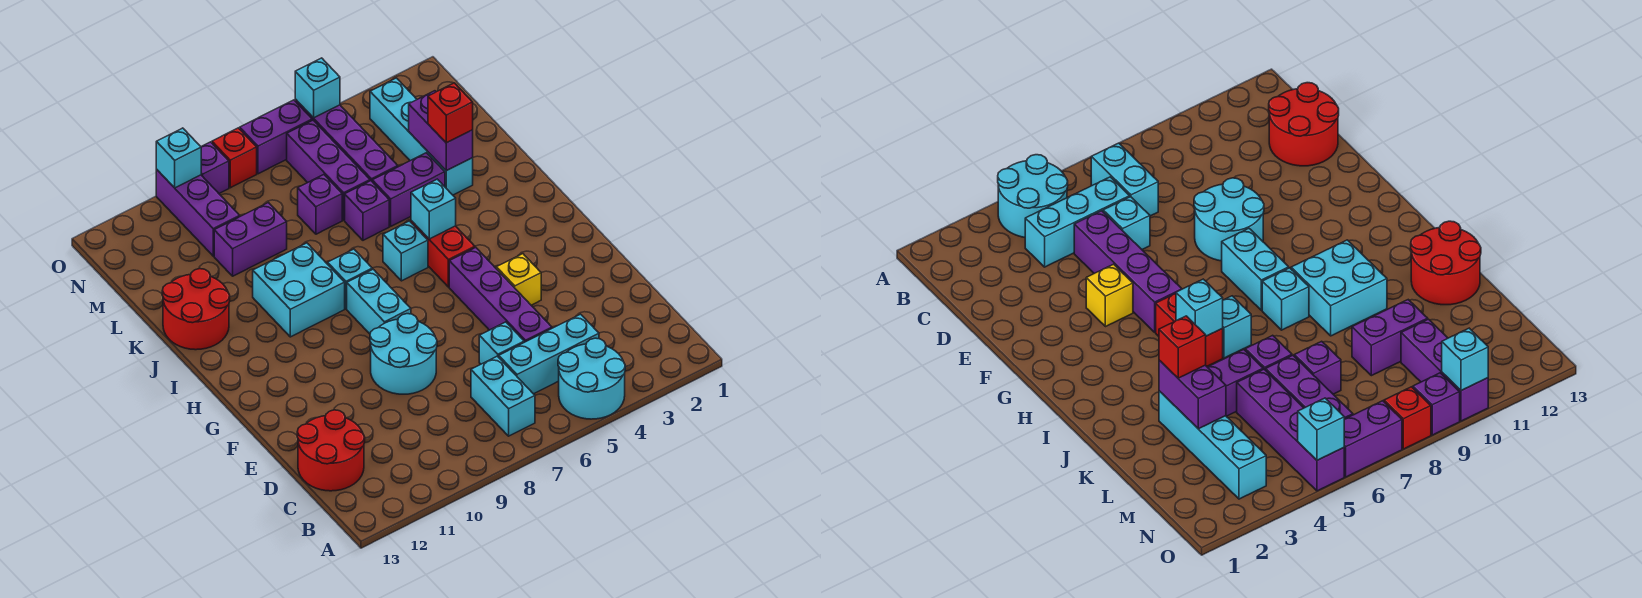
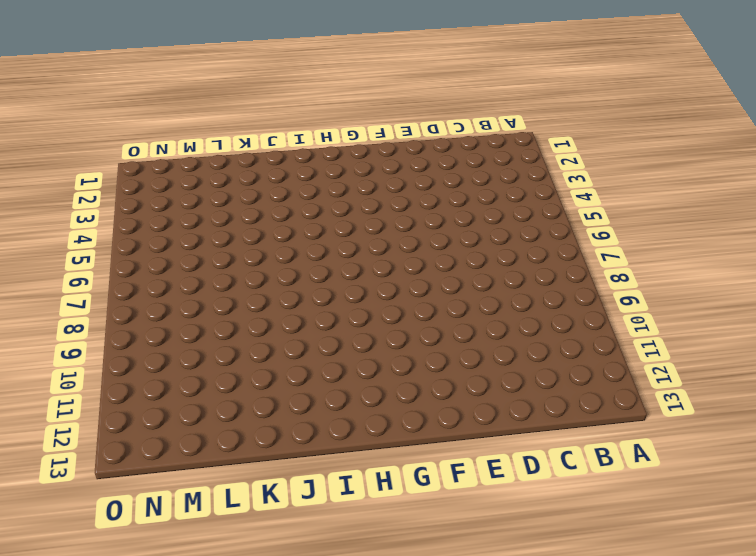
none -> cyan 2x2 round brick [558,338,625,419]
none -> cyan 1x2 brick [471,356,535,436]
none -> cyan 1x3 brick [499,314,599,394]
none -> red 2x2 round brick [297,410,365,491]

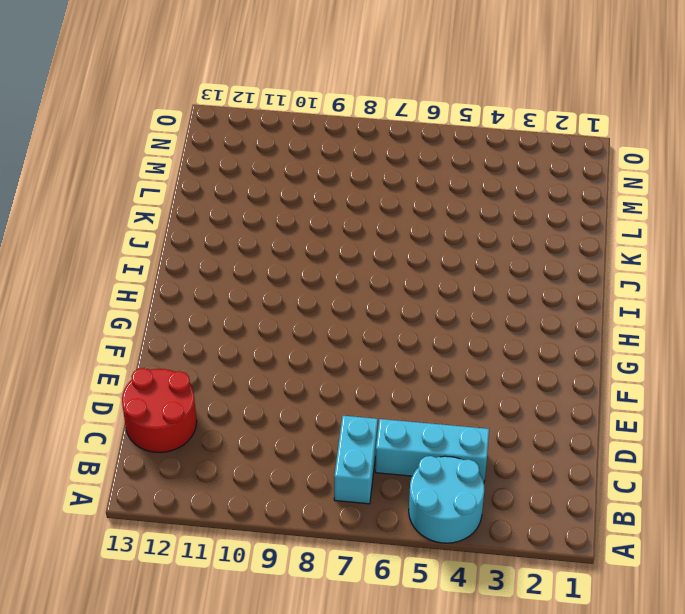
none -> purple 1x4 brick [449,247,552,342]
none -> cyan 1x1 brick [479,322,524,364]
none -> cyan 2x2 round brick [370,314,437,394]
none -> yellow 1x1 brick [496,254,541,305]

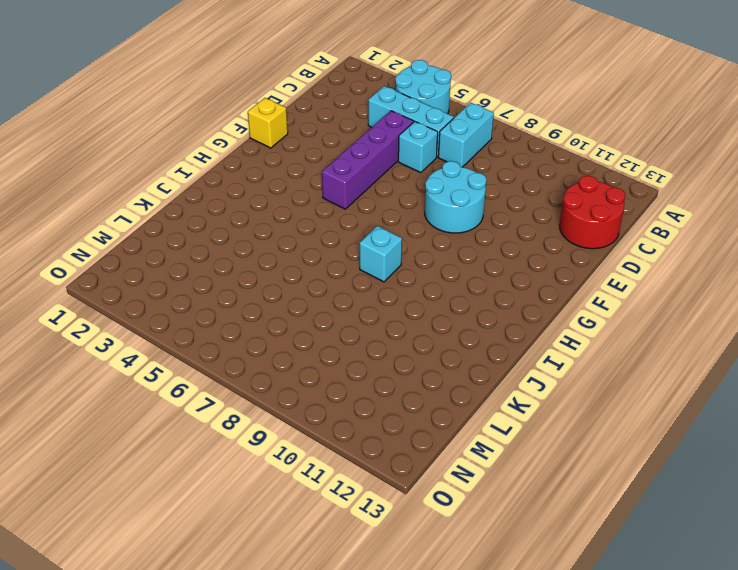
yellow 1x1 brick [248,98,288,148] -> yellow 1x1 brick moved to [496,254,541,305]
none -> cyan 1x2 brick [347,269,411,334]
none -> red 1x2 brick [411,221,475,287]
none -> cyan 1x1 brick [383,221,428,281]
none -> cyan 2x2 brick [253,243,345,337]

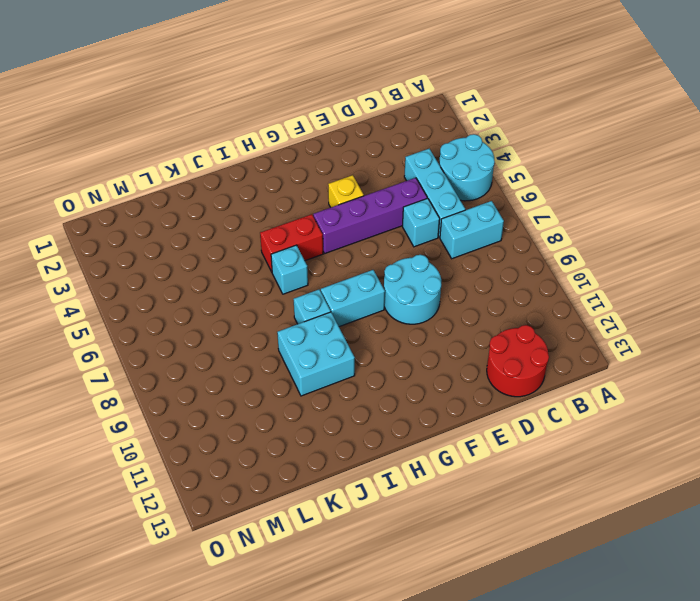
none -> red 2x2 round brick [162,269,230,350]
none -> cyan 1x4 brick [370,78,473,195]
none -> purple 1x2 brick [372,153,445,226]
none -> purple 1x1 brick [345,181,389,240]

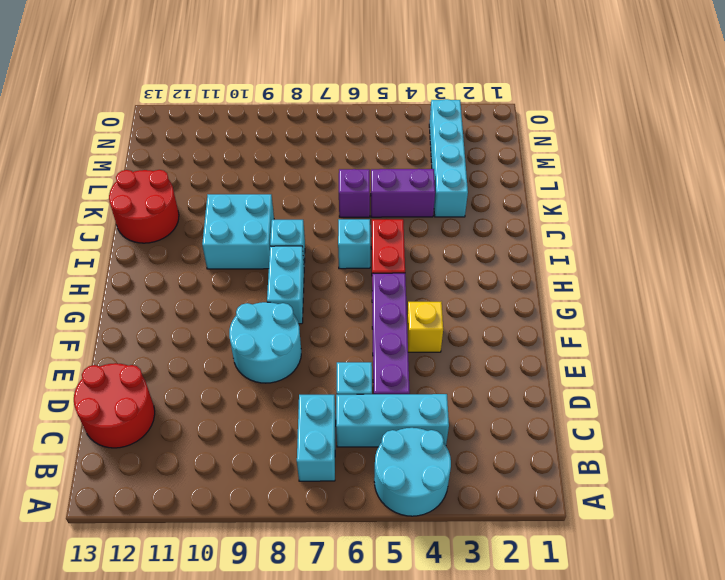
none -> purple 1x4 brick [295,99,398,181]
none -> purple 1x3 brick [287,120,370,220]
none -> purple 1x1 brick [298,175,342,234]
none -> purple 1x2 brick [214,203,287,276]

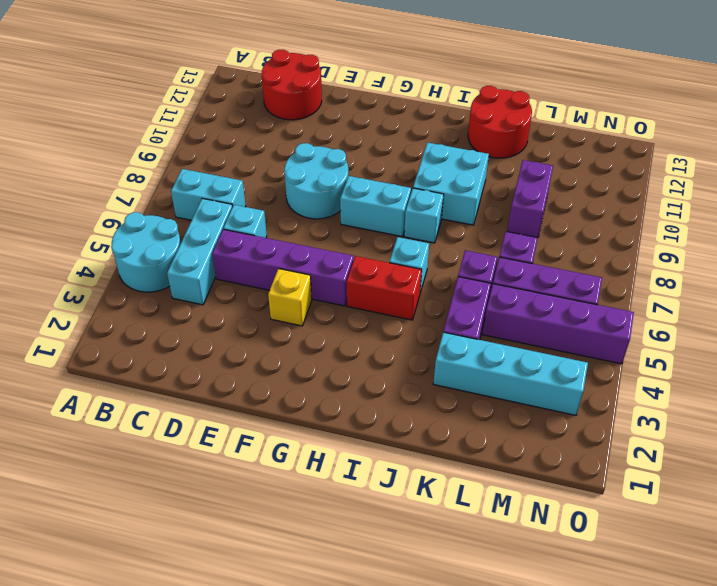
none -> purple 1x3 brick [156,169,240,256]
none -> purple 1x2 brick [240,100,312,174]
none -> red 1x1 brick [212,128,257,188]
none -> purple 1x1 brick [201,142,229,193]

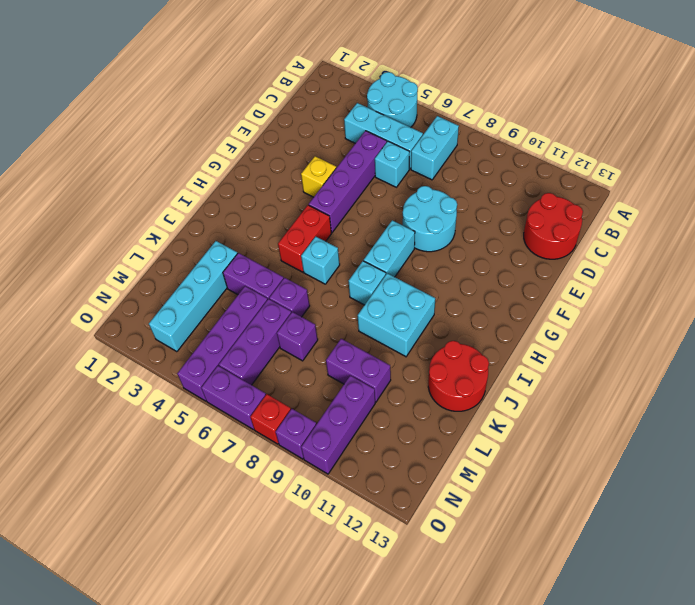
none -> cyan 1x1 brick [411,179,456,239]
none -> purple 1x2 brick [409,91,473,171]
none -> cyan 1x1 brick [295,58,340,118]
none -> cyan 1x1 brick [156,128,201,188]

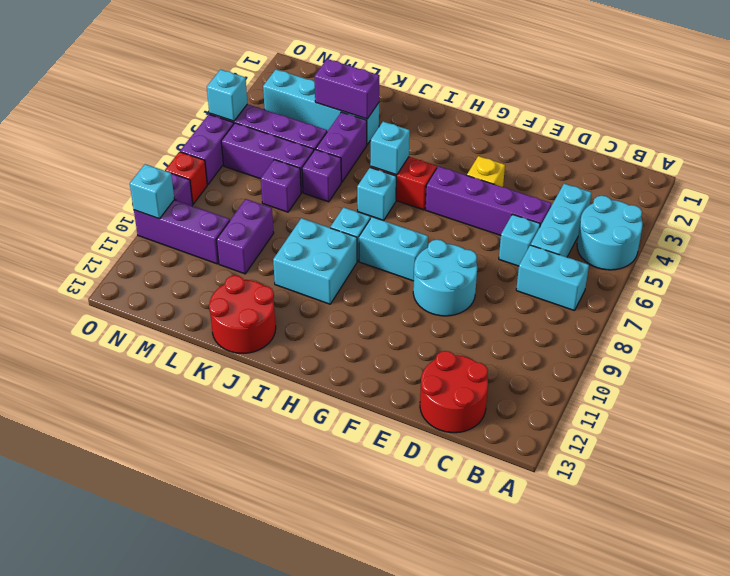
none -> red 1x1 brick [428,83,473,143]

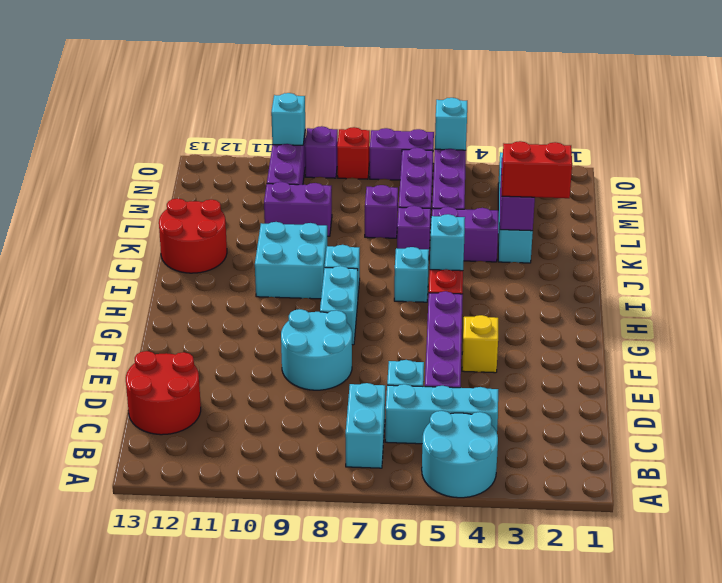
red 1x2 brick [502,141,572,198] -> red 1x1 brick [428,83,473,143]

